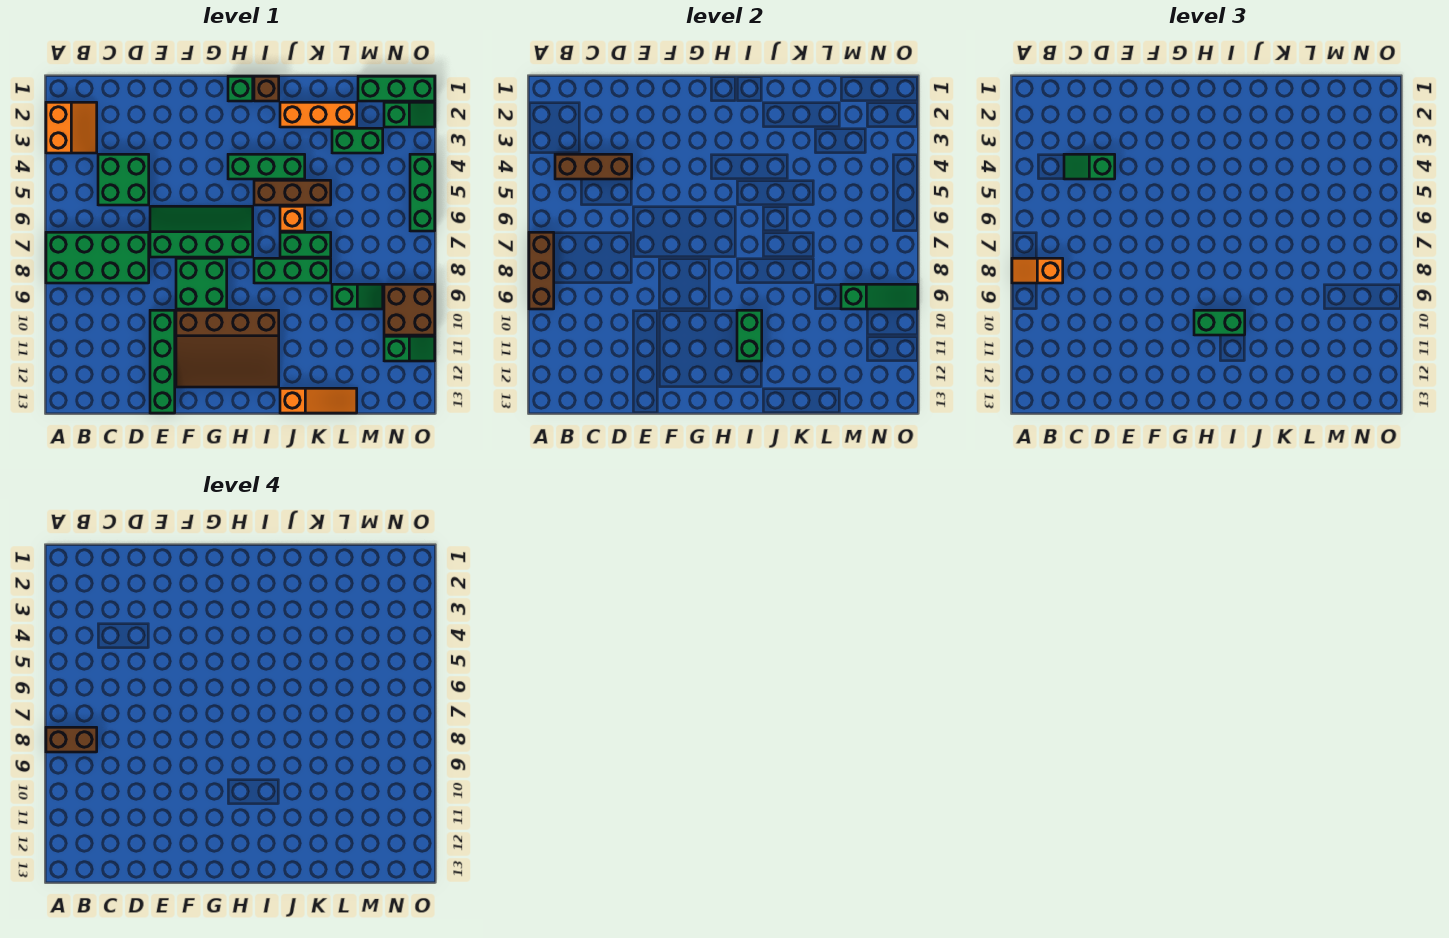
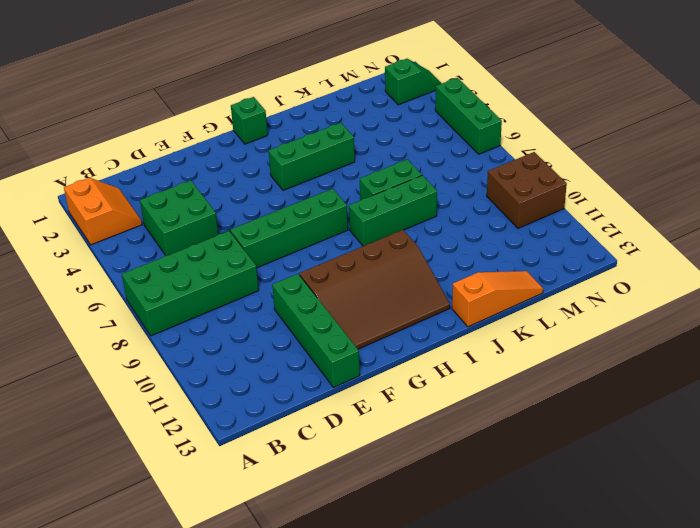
none -> green 2x2 brick [176,258,227,309]
none -> brown 1x1 brick [254,76,279,101]
none -> brown 1x3 brick [254,180,331,205]
none -> orange 1x3 brick [280,102,357,127]

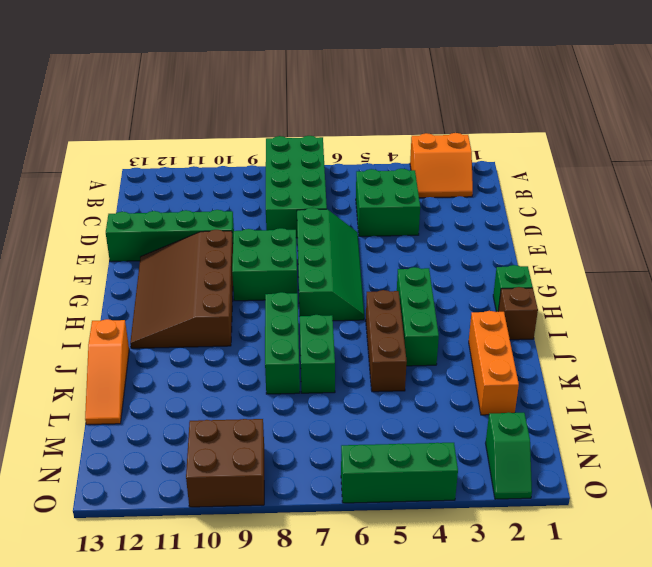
none -> orange 1x1 brick [280,206,305,231]
none -> green 1x2 brick [332,128,383,153]
none -> green 1x2 slope [332,284,383,309]
none -> green 1x3 brick [358,76,435,101]

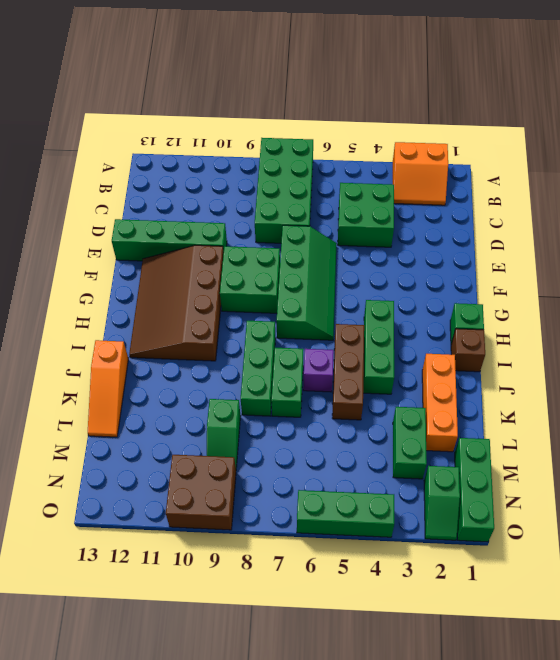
purple 1x1 brick [303,349,334,392] -> orange 1x1 brick [280,206,305,231]
none -> green 1x2 slope [384,336,435,361]
none -> brown 1x3 brick [529,232,554,309]
none -> brown 1x3 brick [555,154,632,179]
none -> green 1x2 brick [737,310,762,361]

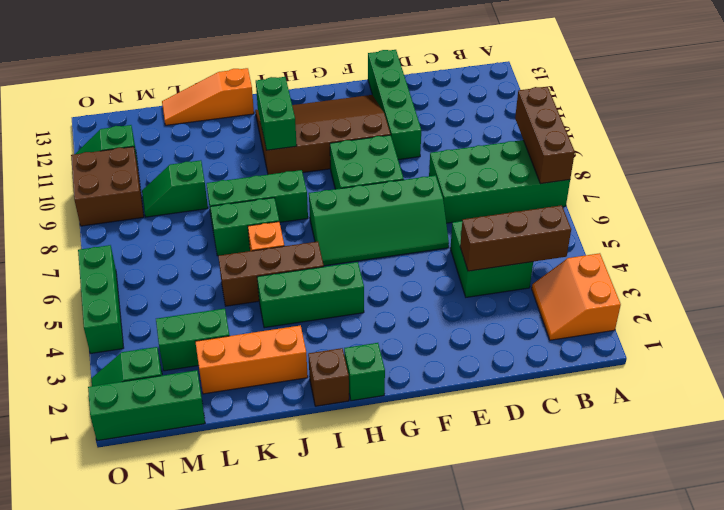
none -> green 1x3 slope [841,284,918,309]
none -> orange 1x2 slope [1012,258,1063,283]
none -> green 1x2 slope [1064,154,1115,179]
none -> green 1x2 brick [1194,310,1245,335]

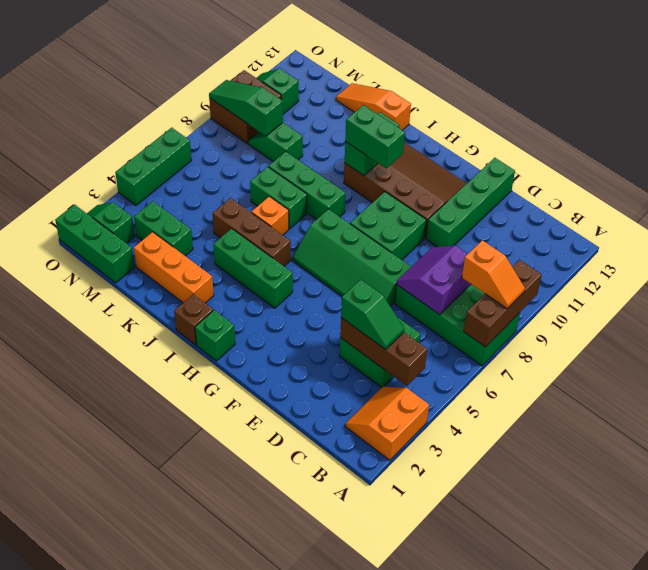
purple 2x2 slope [396,246,471,315] -> none
none -> brown 1x2 brick [46,727,97,752]

